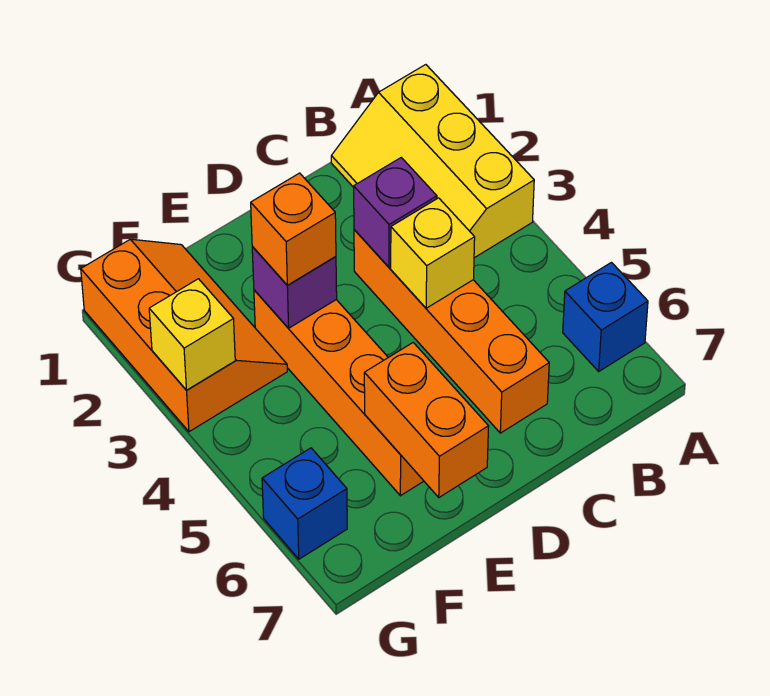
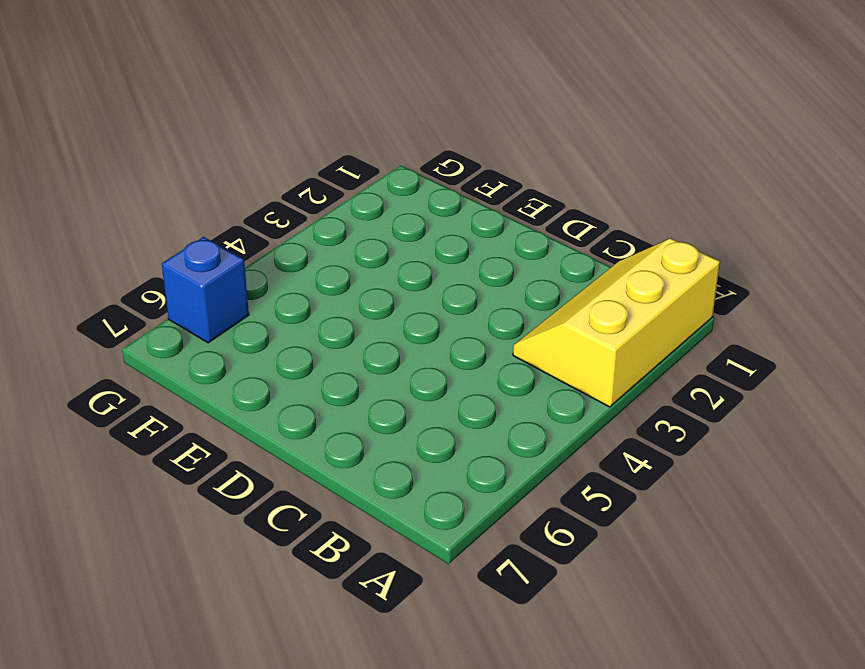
none -> blue 1x1 brick [563,262,648,371]
none -> orange 1x4 brick [354,230,549,433]
none -> orange 1x4 brick [254,290,423,496]

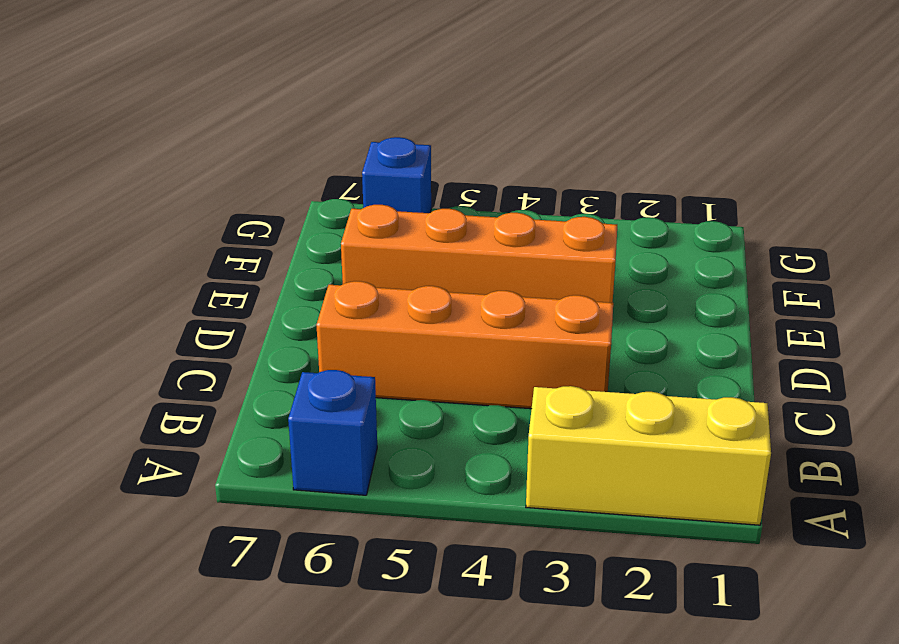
none -> orange 2x3 slope [81,239,287,432]
none -> purple 1x1 brick [354,158,437,267]
none -> yellow 1x1 brick [391,198,475,308]

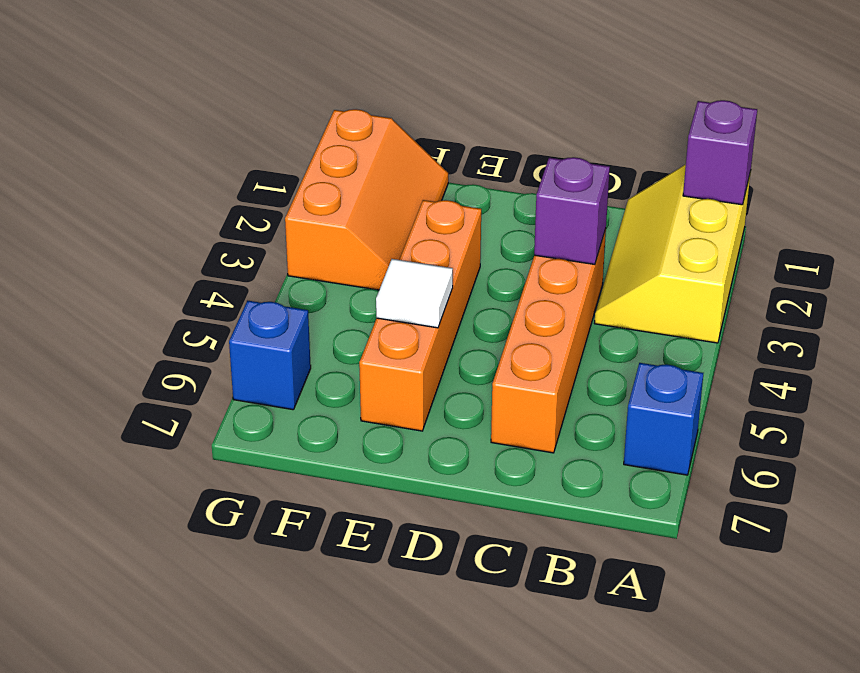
purple 1x1 brick [683,100,757,205] -> purple 1x1 brick moved to [252,247,337,328]
white 1x1 tile [376,259,453,328] -> none
none -> yellow 1x1 brick [391,198,475,308]
none -> orange 1x2 brick [364,343,489,497]
none -> yellow 1x1 brick [149,279,235,390]

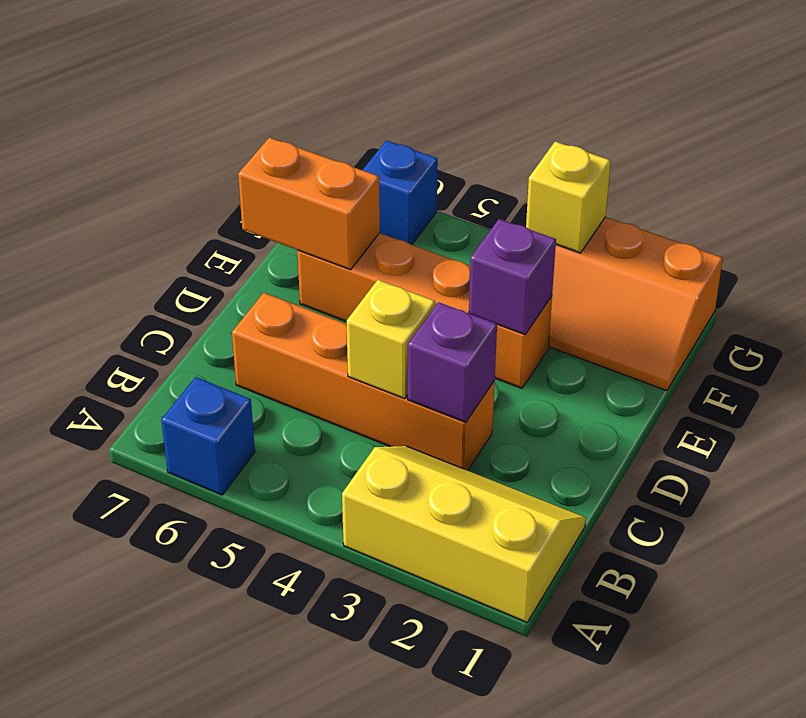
none -> orange 1x1 brick [251,173,336,285]

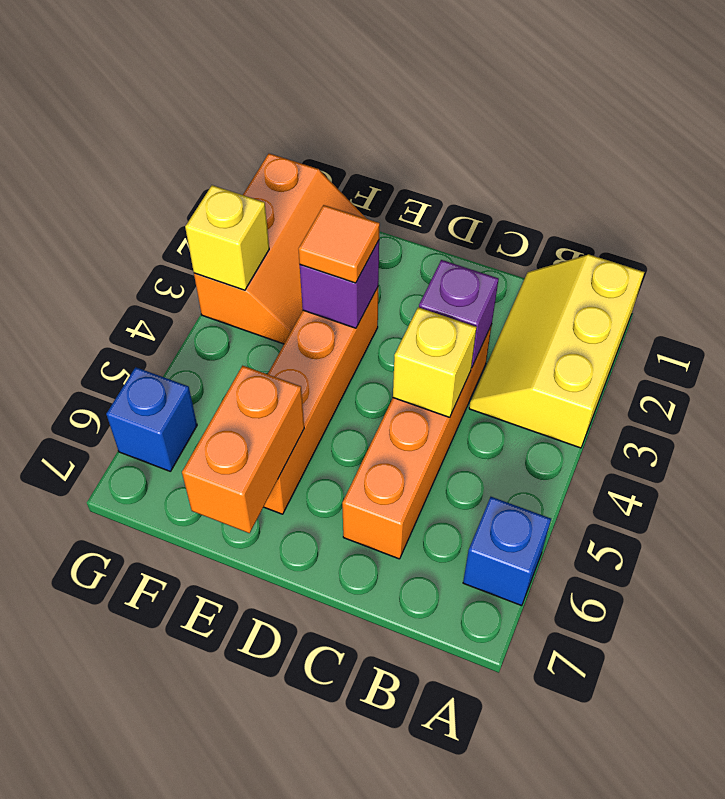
orange 1x1 tile [299,205,380,283] -> orange 1x1 brick [251,173,336,285]

